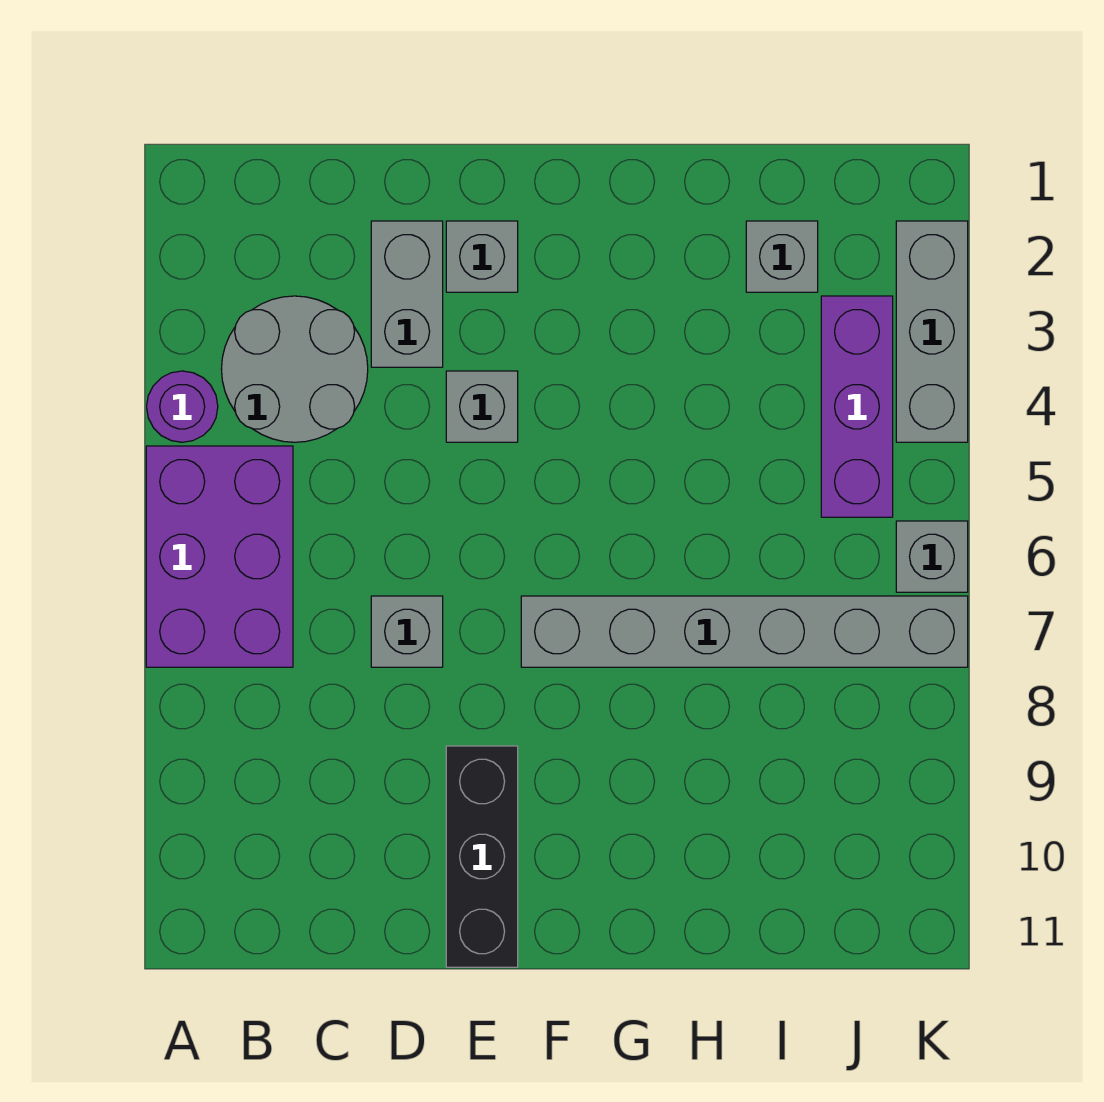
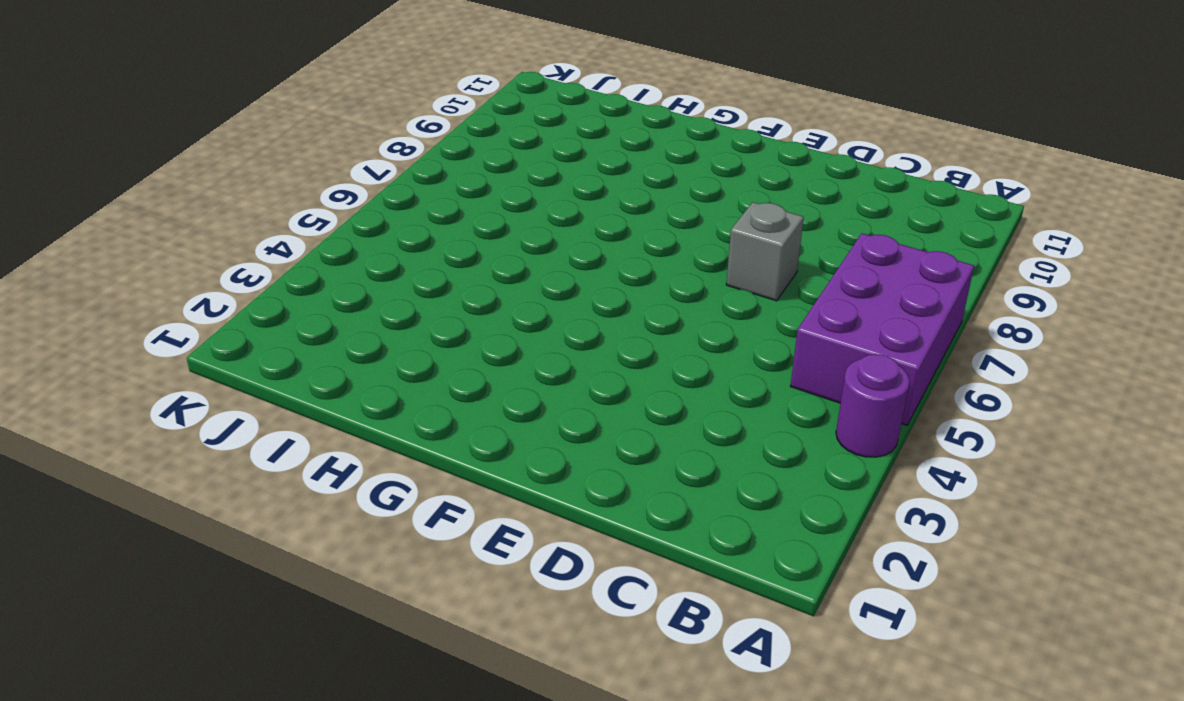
none -> grey 2x2 round brick [221,296,368,442]
none -> grey 1x2 brick [371,221,443,367]
none -> grey 1x1 brick [446,221,518,292]

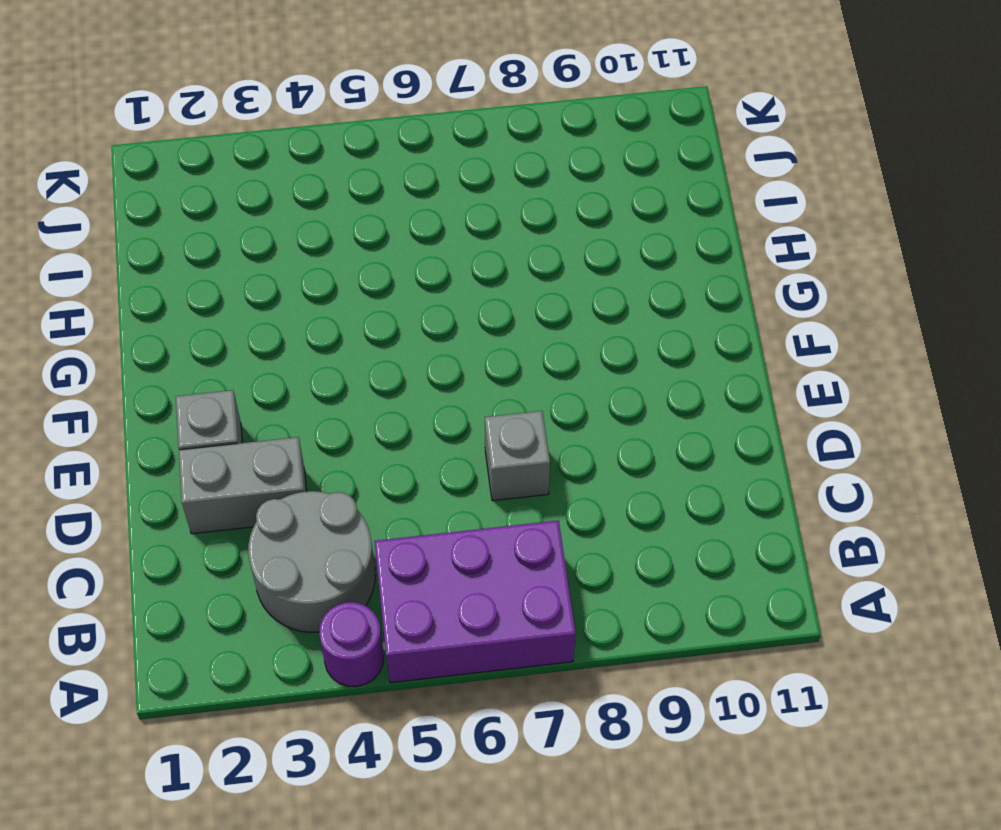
none -> grey 1x1 brick [446,371,518,442]
none -> black 1x3 brick [446,746,518,967]
none -> grey 1x6 brick [521,596,968,667]

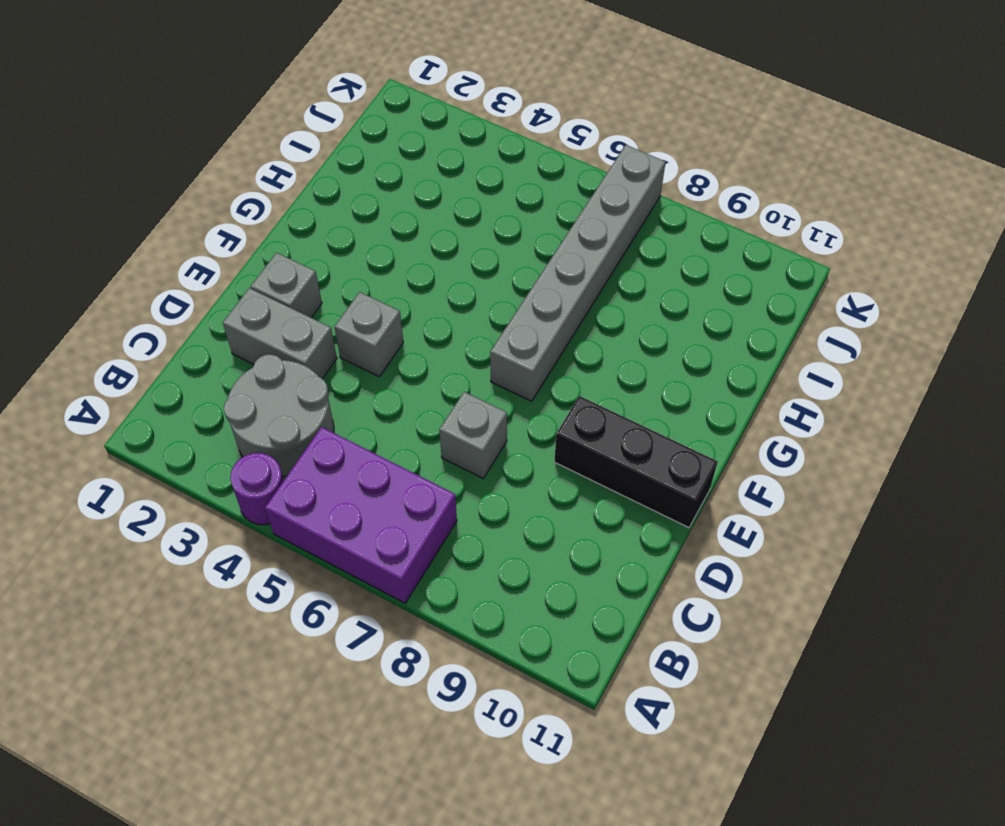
none -> grey 1x1 brick [746,221,818,292]
none -> purple 1x3 brick [821,296,893,517]
none -> grey 1x3 brick [896,221,968,442]

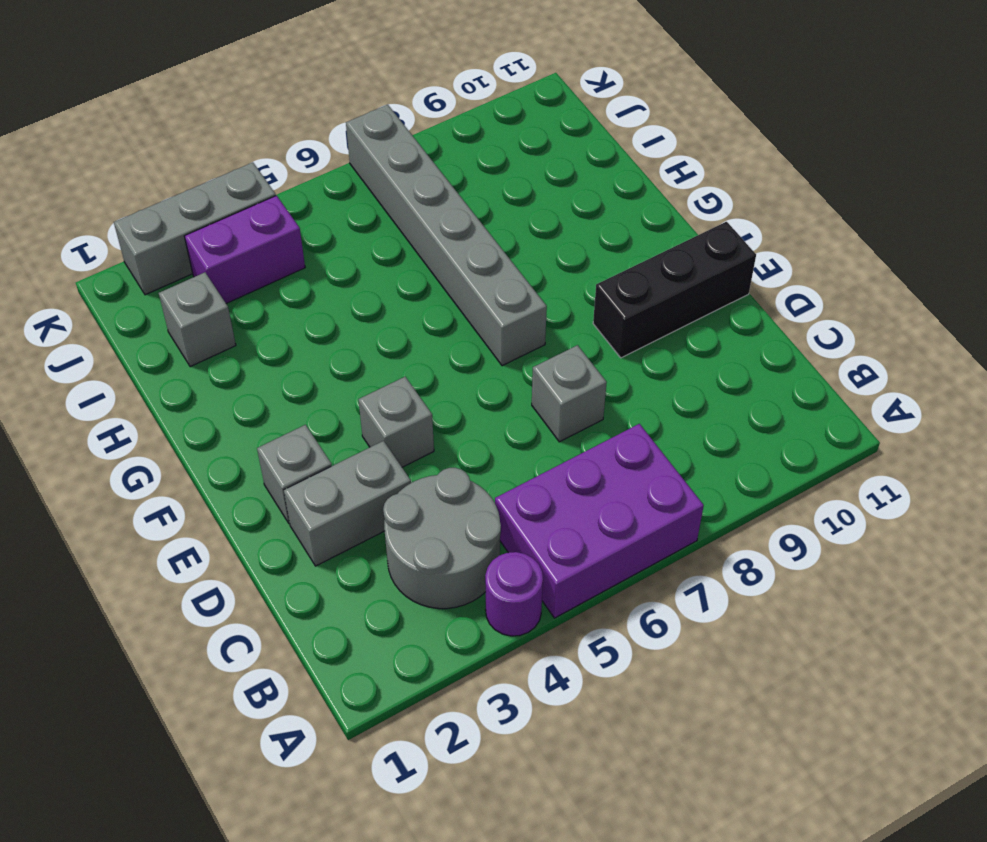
purple 1x2 brick [185,196,305,303] -> purple 1x3 brick [821,296,893,517]
none -> grey 1x1 brick [896,521,968,592]

